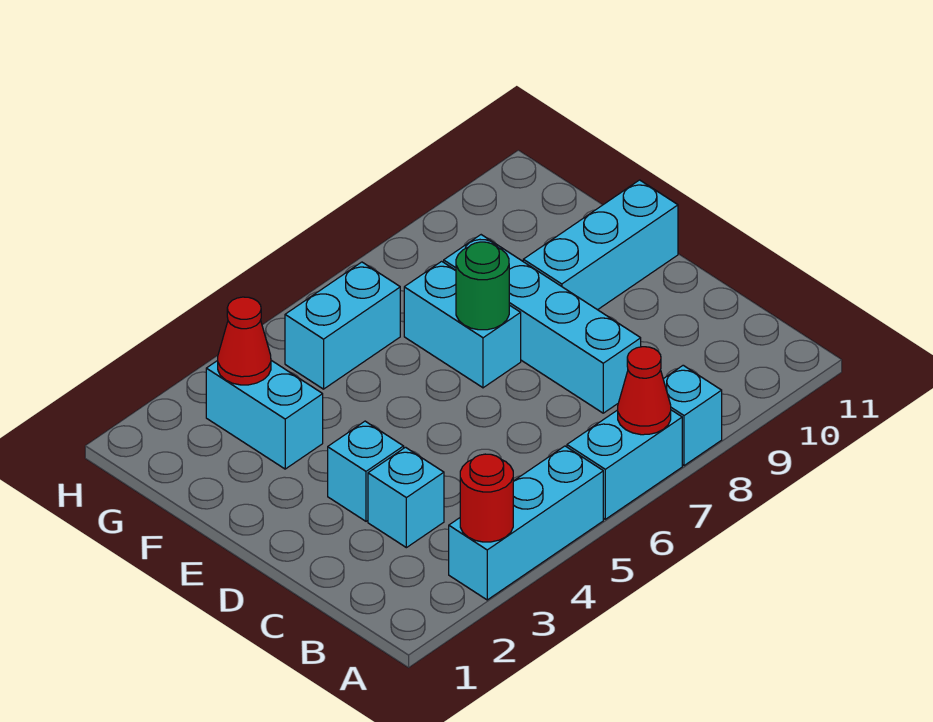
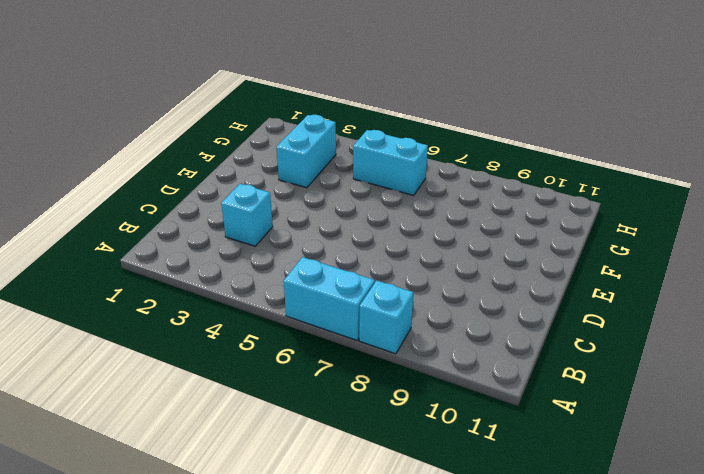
none -> cyan 1x3 brick [449,446,603,600]
none -> cyan 1x4 brick [444,235,641,413]
none -> cyan 1x1 brick [328,421,404,521]

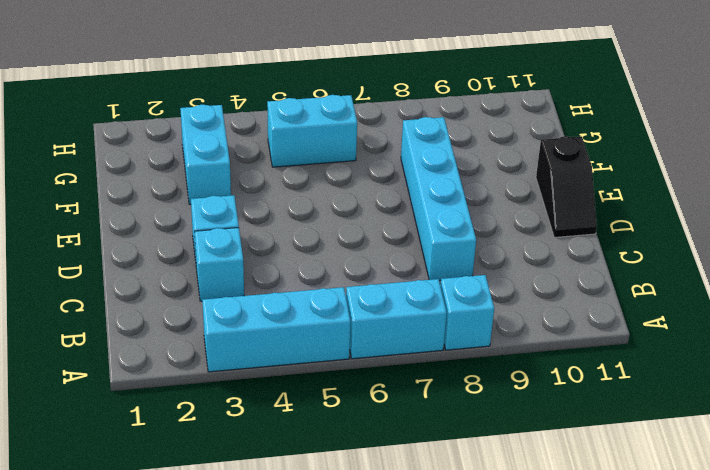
black 1x2 slope [536,136,597,237] -> cyan 1x3 brick [523,180,678,310]
none -> cyan 1x2 brick [404,261,521,388]
none -> red 1x1 round brick [460,454,513,542]
none -> red 1x1 cone [618,347,671,435]

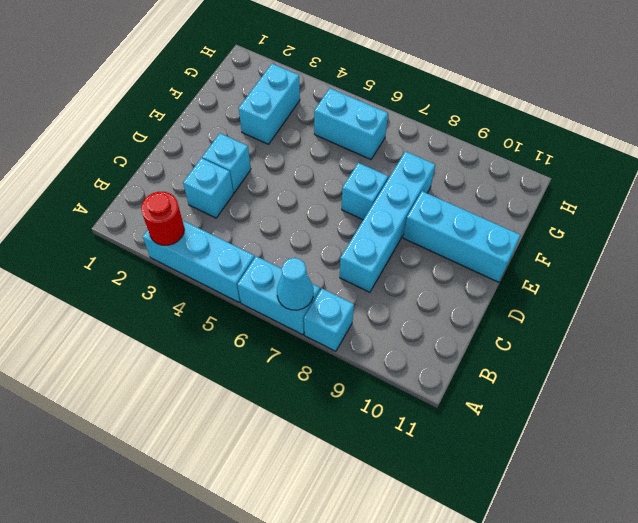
cyan 1x1 cone [277,258,313,310] -> red 1x1 cone [618,347,671,435]
cyan 1x1 brick [342,163,388,220] -> cyan 1x2 brick [404,261,521,388]
none -> green 1x1 round brick [456,242,509,330]
none -> red 1x1 cone [218,297,271,385]

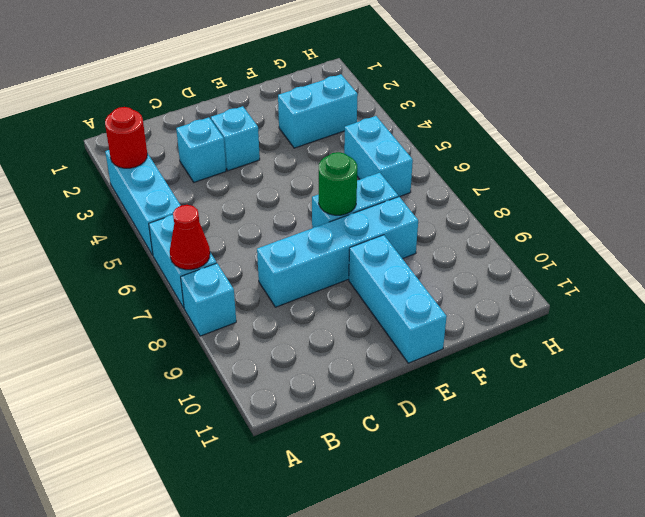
none -> red 1x1 cone [218,297,271,385]

